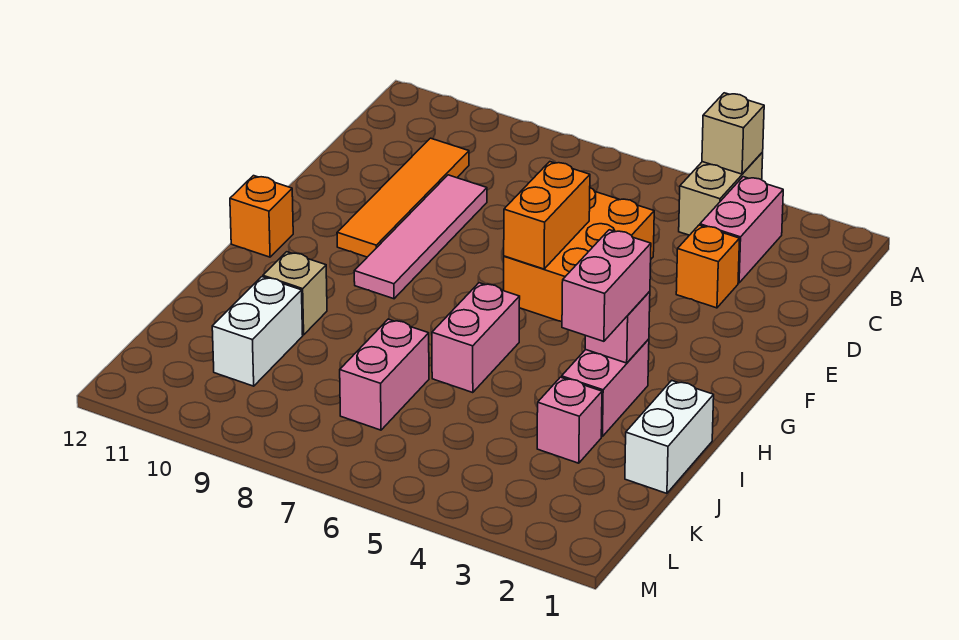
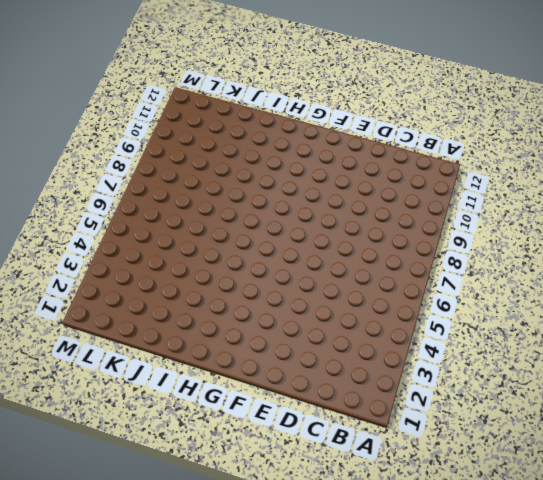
none -> tan 1x2 brick [679,152,763,235]
none -> pink 1x2 brick [700,177,783,283]
none -> orange 1x4 tile [337,138,469,257]

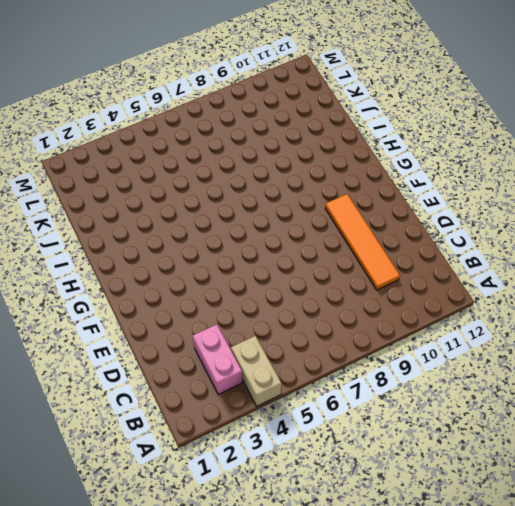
none -> orange 1x1 brick [676,225,740,308]
none -> orange 2x3 brick [504,188,654,322]
none -> pink 1x4 tile [354,175,487,299]

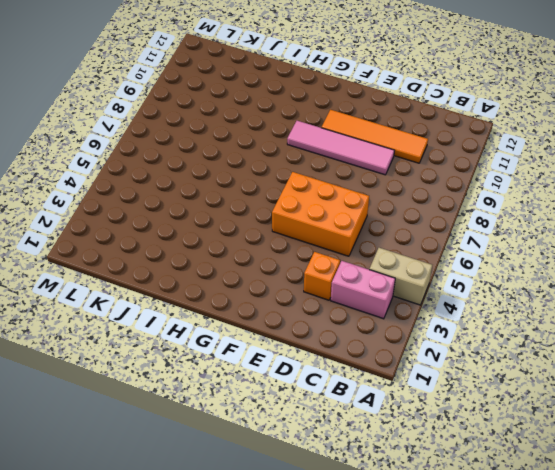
none -> orange 1x1 brick [230,176,293,257]
none -> pink 1x2 brick [562,339,649,437]
none -> pink 1x2 brick [432,283,520,393]

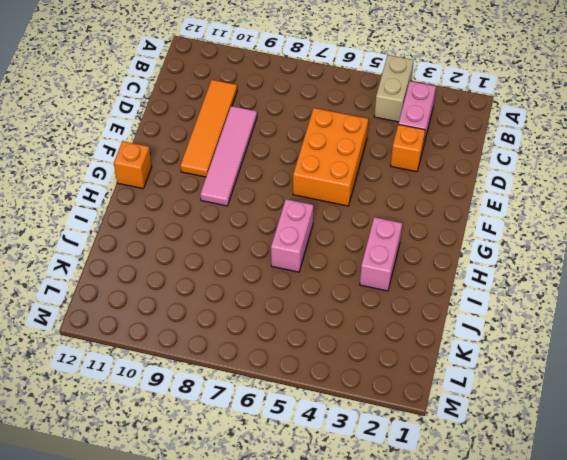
none -> white 1x2 brick [625,381,714,493]
none -> tan 1x1 brick [263,252,327,335]
none -> pink 1x1 brick [537,377,602,463]

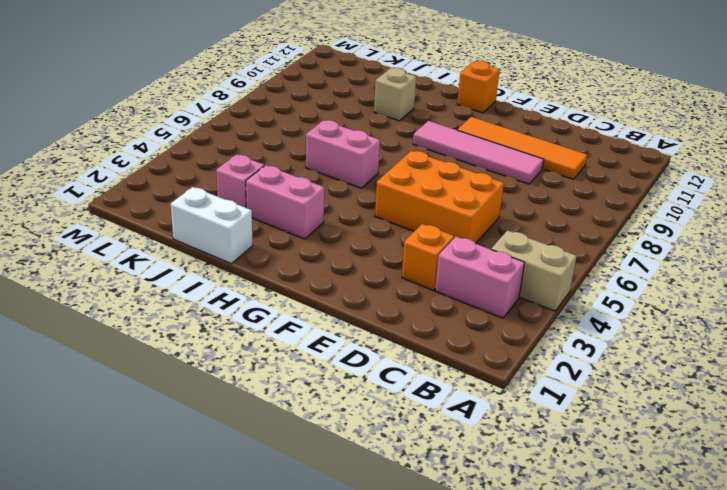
none -> pink 1x2 brick [340,319,429,430]
none -> white 1x2 brick [212,277,303,386]
none -> tan 1x1 brick [702,93,764,174]

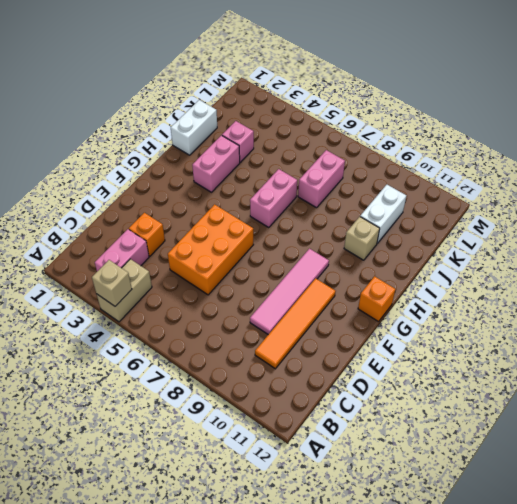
none -> orange 1x2 brick [504,162,590,269]
none -> pink 1x1 brick [585,291,650,363]
none -> pink 1x2 brick [562,230,651,341]

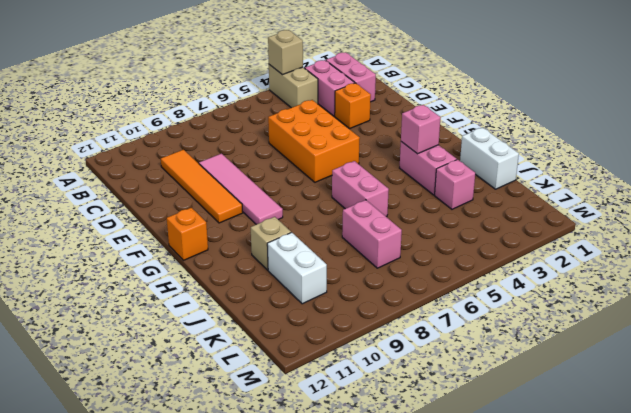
pink 1x2 brick [326,52,376,102] -> pink 1x2 brick moved to [562,230,651,341]
none -> orange 1x2 brick [504,162,590,269]

